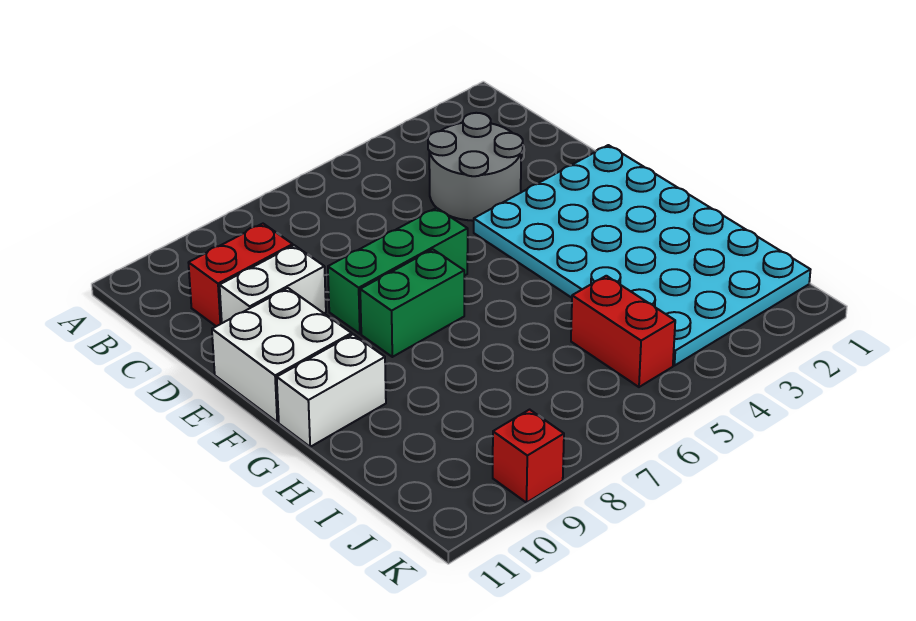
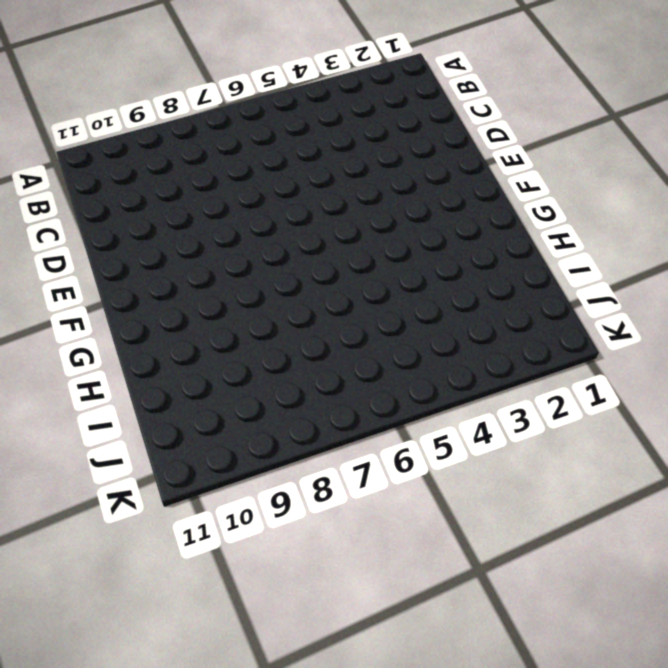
none -> grey 2x2 round brick [428,113,523,221]
none -> red 1x2 brick [188,224,293,326]

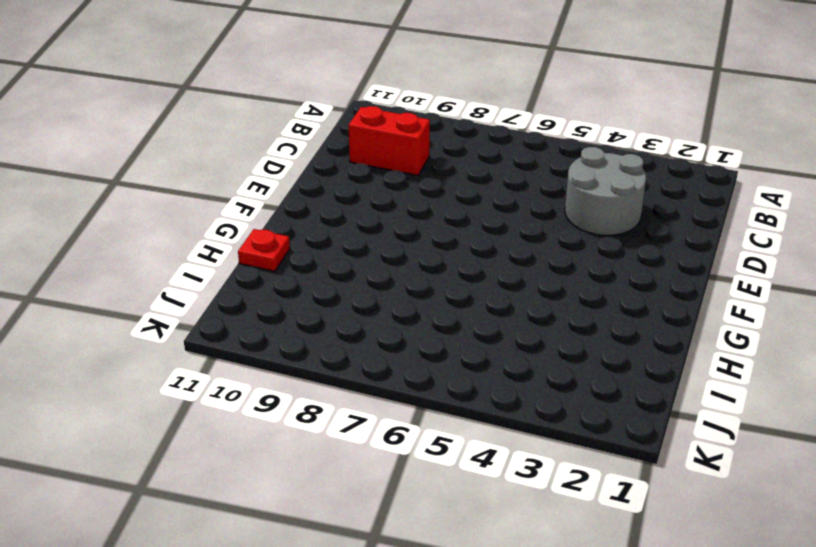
red 1x1 plate [238,229,290,271] -> none
none -> white 1x2 brick [220,245,326,323]
none -> cyan 4x6 plate [474,145,810,366]

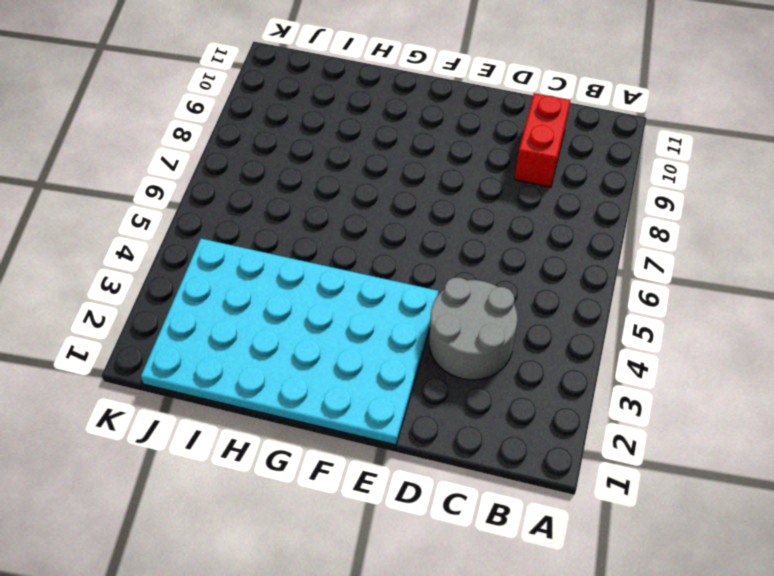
none -> white 1x2 brick [220,245,326,323]
none -> green 1x3 brick [328,208,468,334]

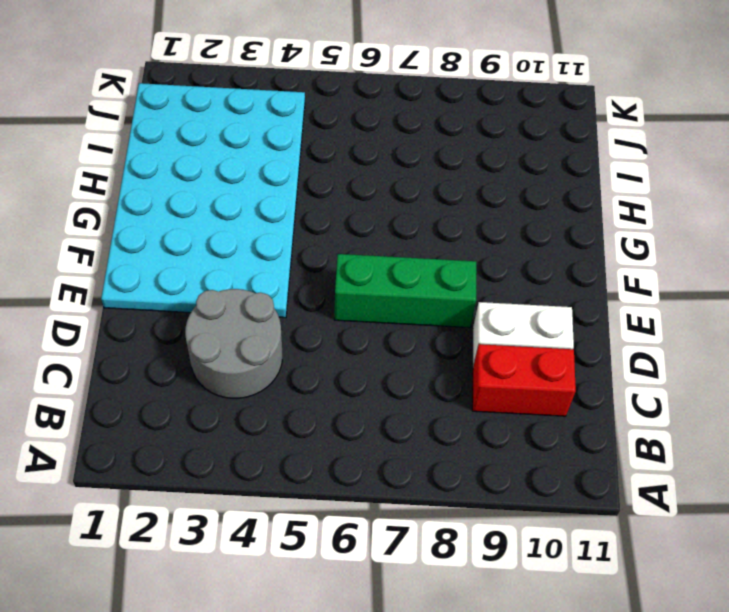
none -> white 2x2 brick [212,288,352,422]
none -> green 1x2 brick [360,249,464,357]

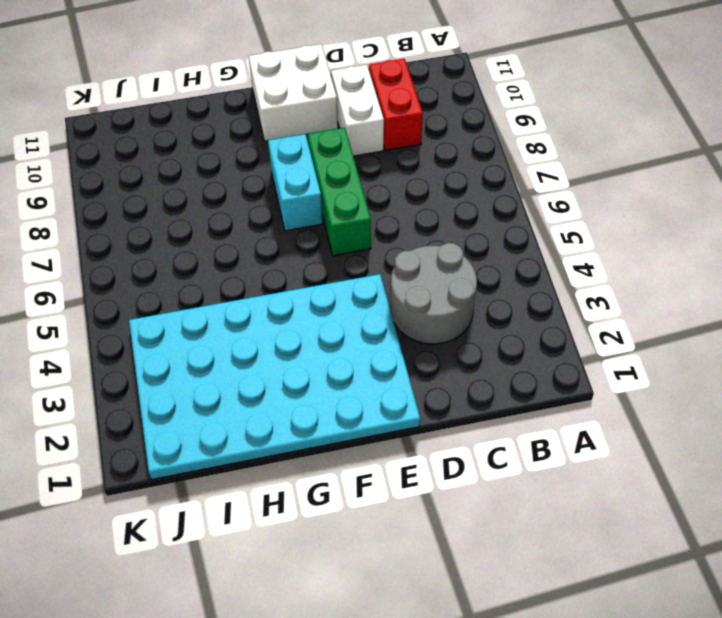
cyan 1x2 brick [268,134,323,231] -> green 1x2 brick [360,249,464,357]
none -> white 1x2 brick [277,334,386,447]
none -> red 1x2 brick [571,276,675,387]

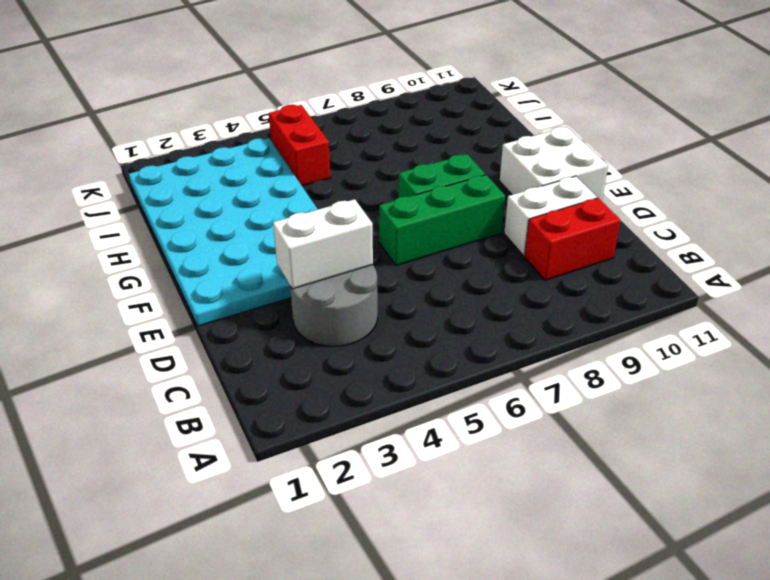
white 1x2 brick [273,199,373,289] -> white 1x2 brick moved to [277,334,386,447]
none -> red 1x1 brick [493,410,564,503]

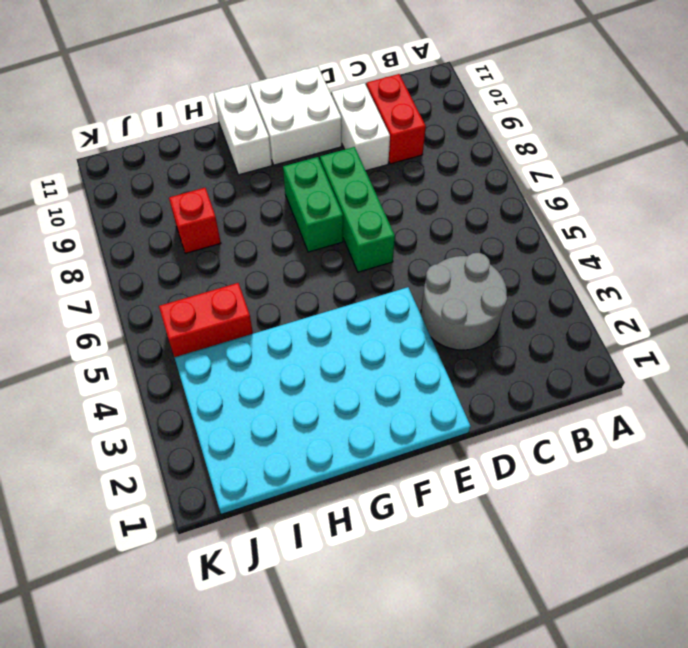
red 1x1 brick [169,188,221,254] -> red 1x1 brick moved to [493,410,564,503]

